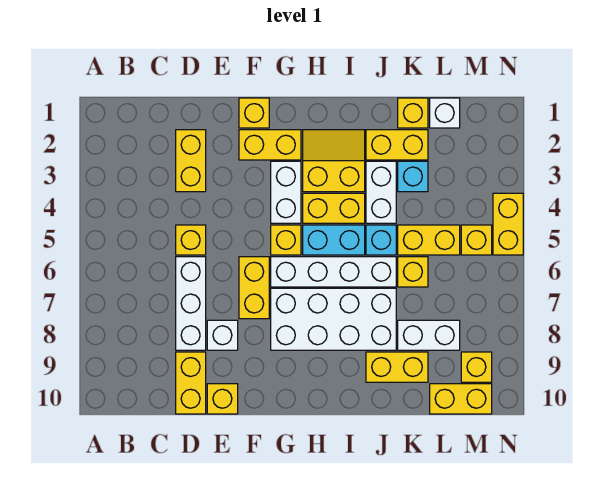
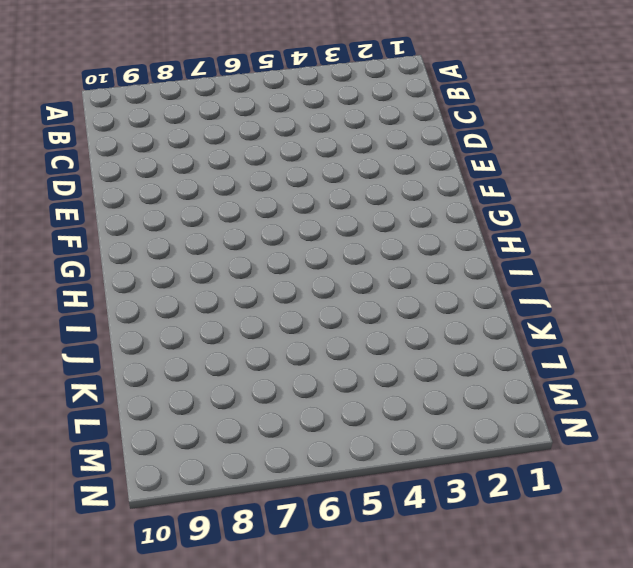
none -> yellow 1x2 brick [176,130,206,192]
none -> yellow 1x1 brick [176,225,206,255]
none -> white 1x3 brick [176,257,206,350]
none -> yellow 1x2 brick [176,352,206,414]

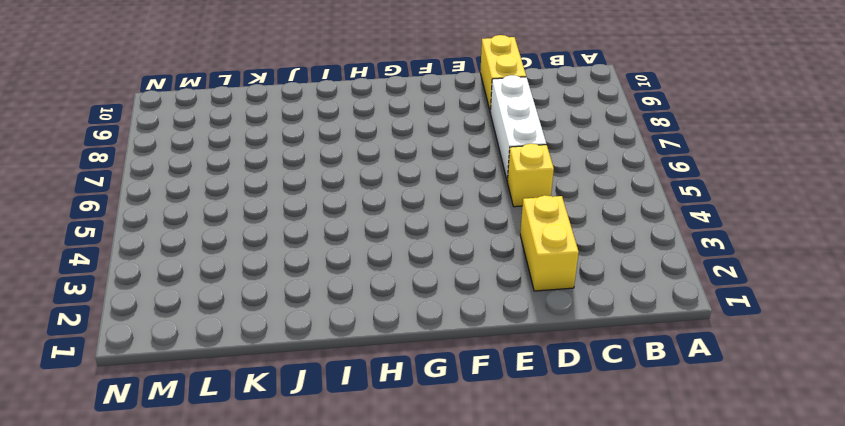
none -> white 1x1 brick [207,320,238,350]
none -> yellow 1x1 brick [207,384,238,414]
none -> yellow 1x1 brick [239,98,269,128]
none -> yellow 1x2 brick [239,130,301,160]

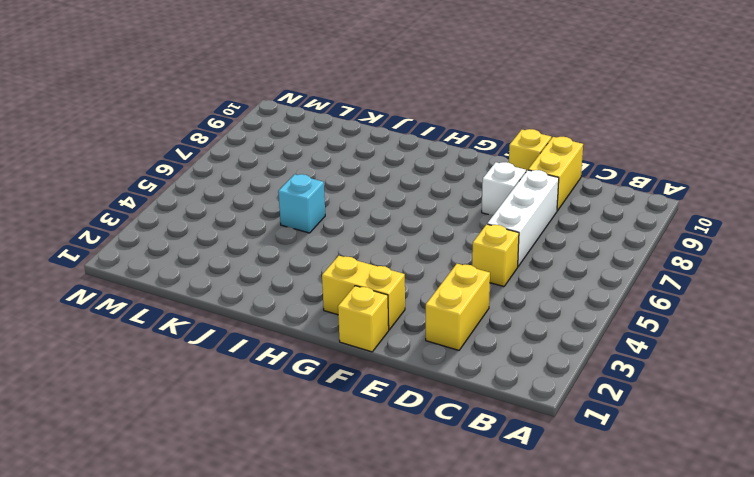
none -> yellow 1x2 brick [239,257,269,319]
none -> white 1x2 brick [271,161,301,223]
none -> yellow 1x1 brick [271,225,301,255]
none -> white 1x4 brick [271,257,396,287]

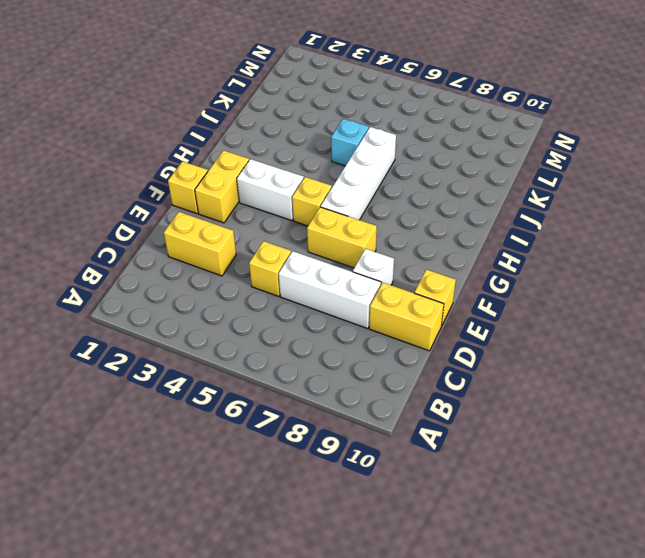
none -> white 2x4 brick [271,288,396,350]
none -> yellow 2x2 slope [303,130,365,192]
none -> yellow 1x2 brick [303,193,365,223]
none -> cyan 1x2 brick [303,225,365,255]

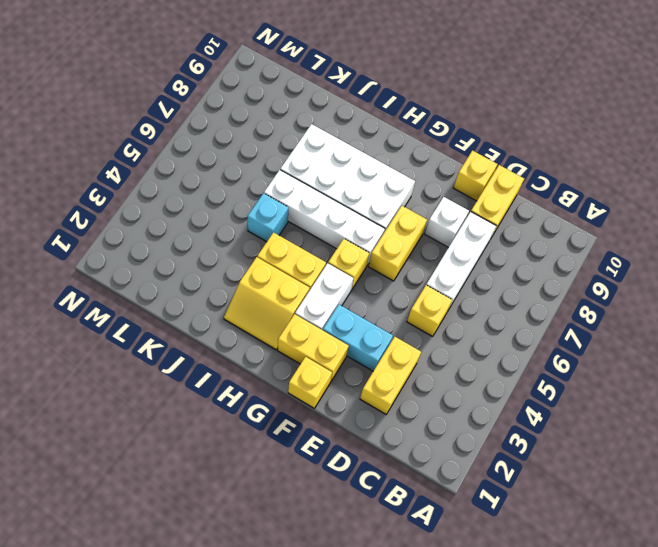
cyan 1x2 brick [323,305,393,371] -> cyan 1x2 brick moved to [303,225,365,255]
none -> yellow 1x2 brick [366,130,428,160]
none -> white 1x2 brick [366,161,396,223]
none -> yellow 1x2 brick [366,352,428,382]
none -> yellow 1x1 brick [398,98,428,128]

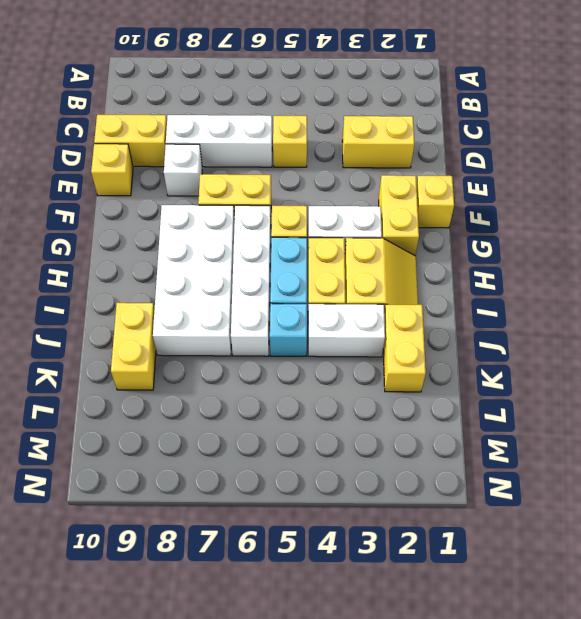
none -> yellow 1x1 brick [398,98,428,128]
none -> cyan 1x1 brick [398,161,428,192]
none -> yellow 1x2 brick [398,225,460,255]
none -> yellow 1x1 brick [398,257,428,287]

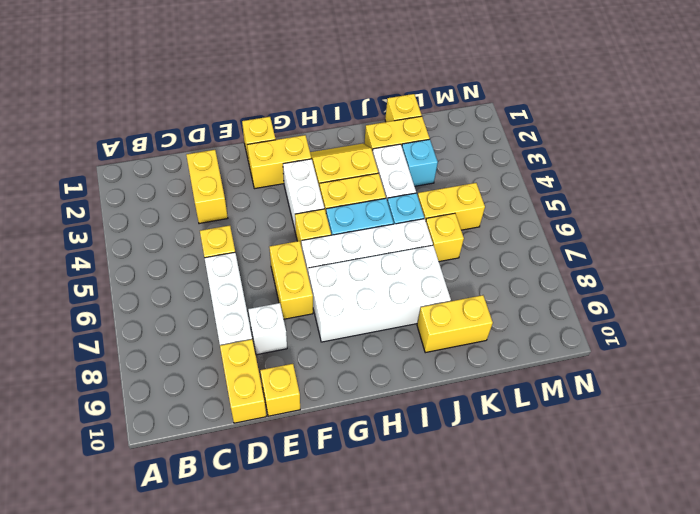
none -> white 1x2 brick [398,320,460,350]
none -> white 1x1 brick [430,98,460,128]
none -> yellow 1x2 brick [430,384,492,414]
none -> yellow 1x1 brick [461,225,492,255]

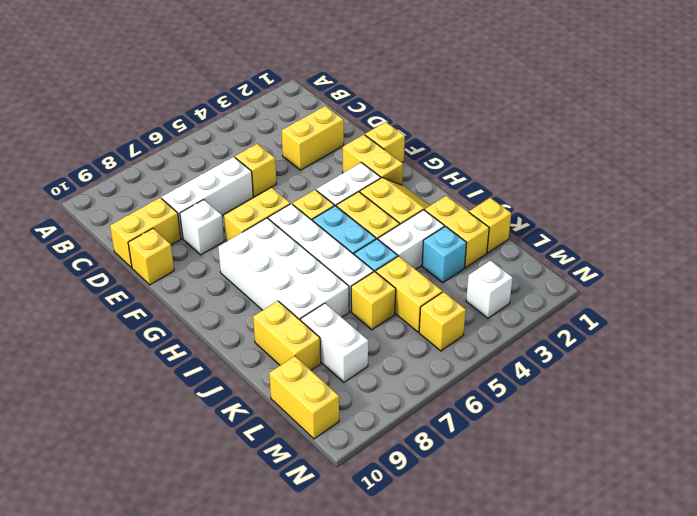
white 1x1 brick [466,261,513,318] -> white 1x1 brick moved to [430,98,460,128]
none -> yellow 1x1 brick [461,352,492,382]
none -> yellow 1x2 brick [493,193,523,255]

